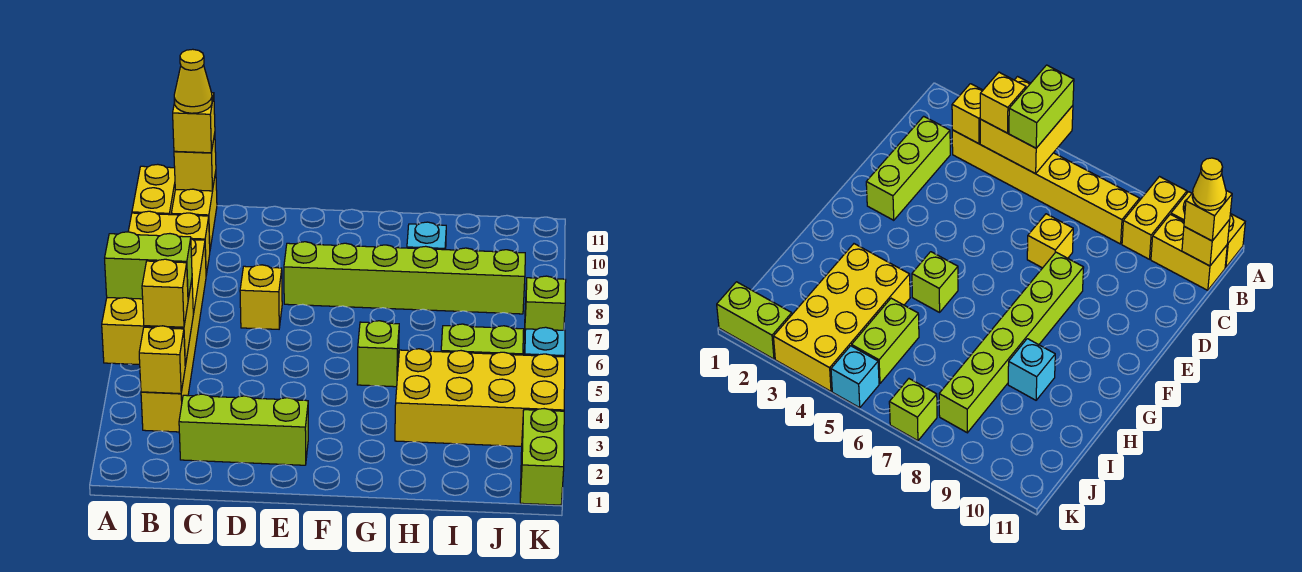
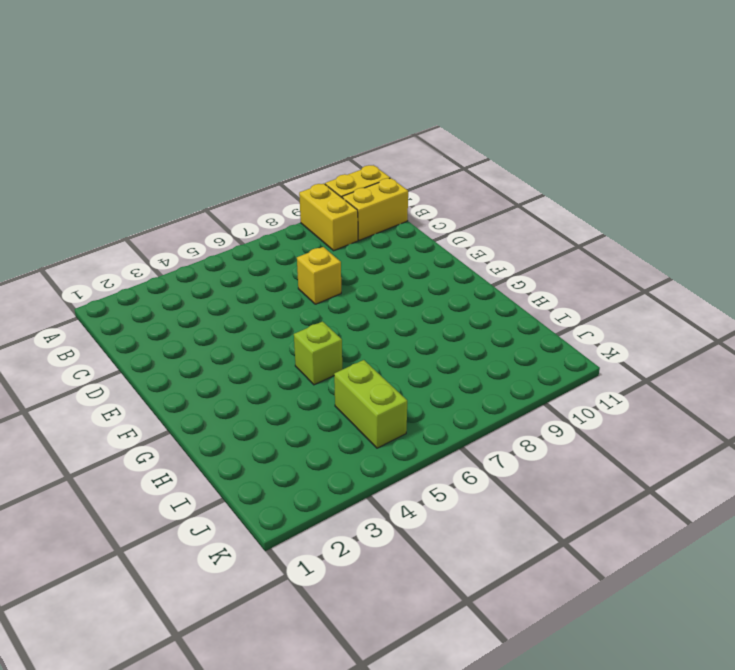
none -> yellow 1x6 brick [141,238,206,432]
none -> lime 1x3 brick [179,394,308,465]
none -> lime 1x6 brick [284,242,525,314]

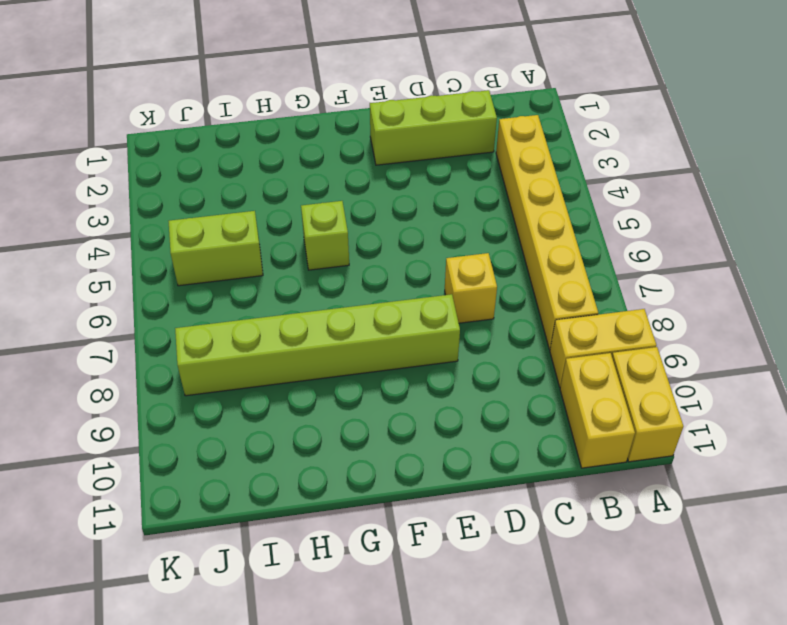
none -> yellow 2x4 brick [395,349,565,446]
none -> cyan 1x1 brick [407,222,446,250]
none -> lime 1x2 brick [520,409,564,505]

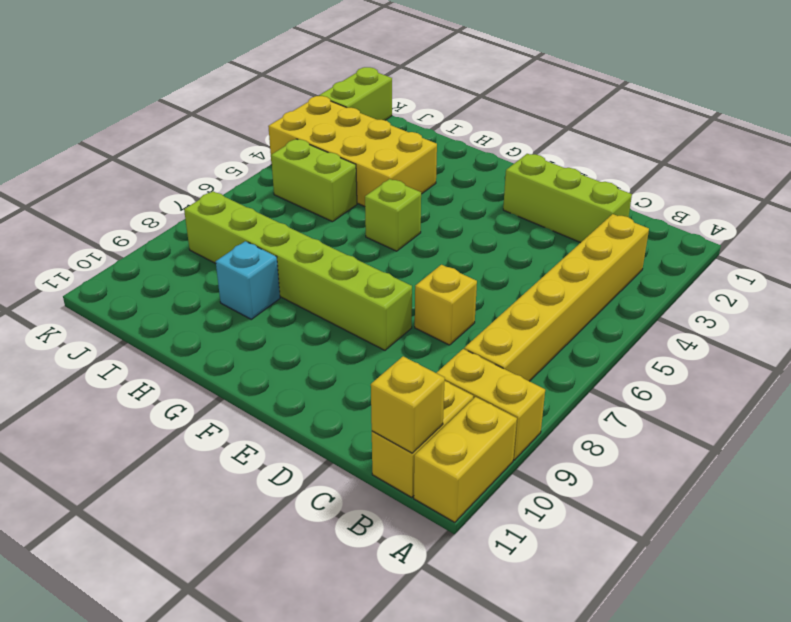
none -> cyan 1x1 brick [524,327,565,357]
none -> lime 1x1 brick [524,276,566,339]
none -> yellow 2x2 brick [102,280,193,366]

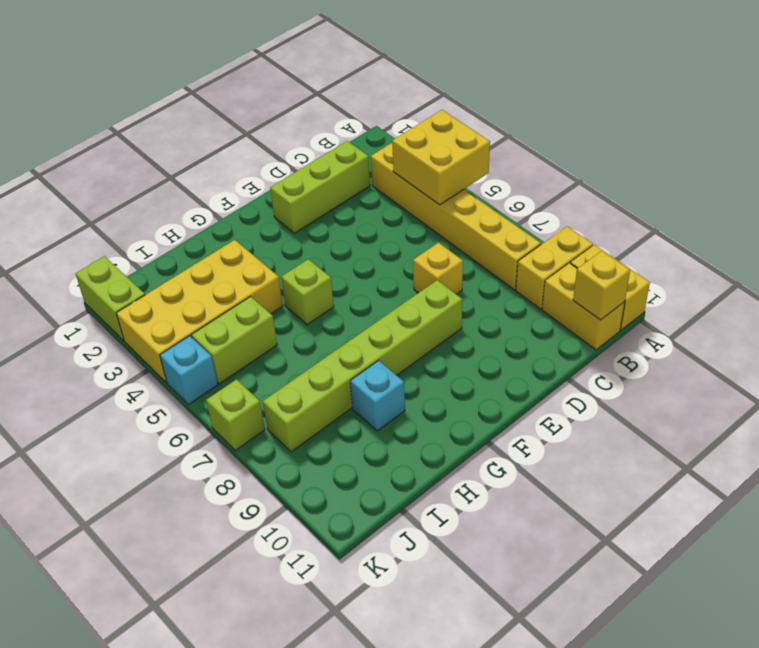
none -> yellow 1x1 brick [139,326,185,394]
none -> lime 1x2 brick [105,232,192,299]
none -> yellow 1x1 brick [142,259,188,327]

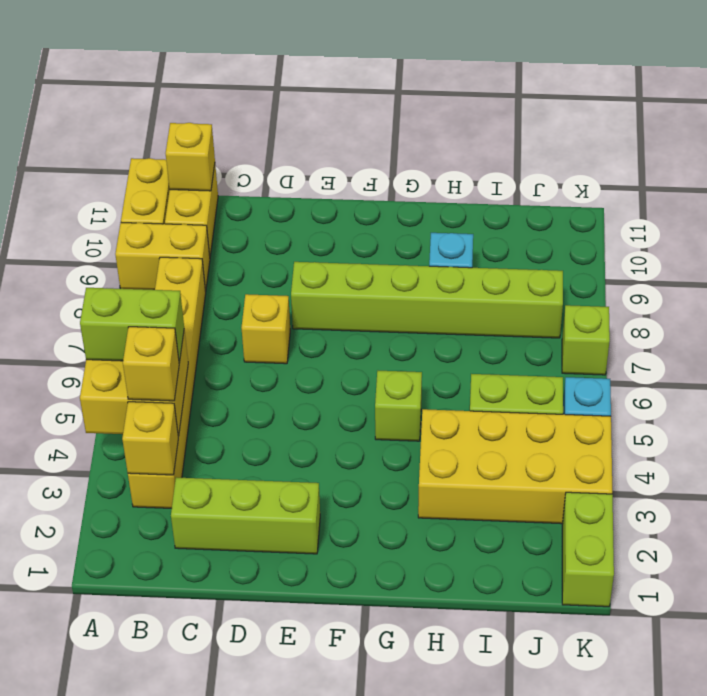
none -> yellow 1x1 brick [173,93,215,153]
none -> yellow 1x1 cone [174,49,212,113]

